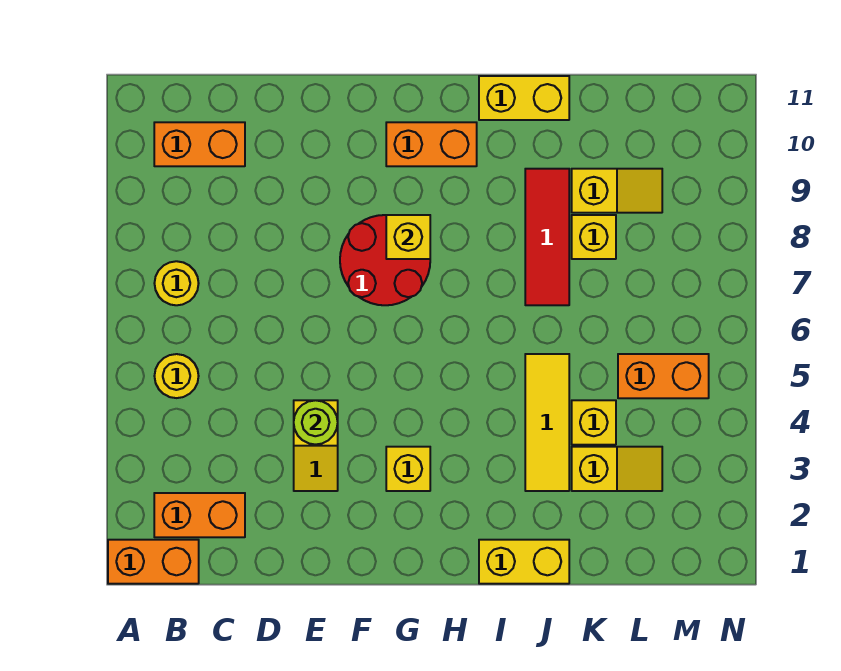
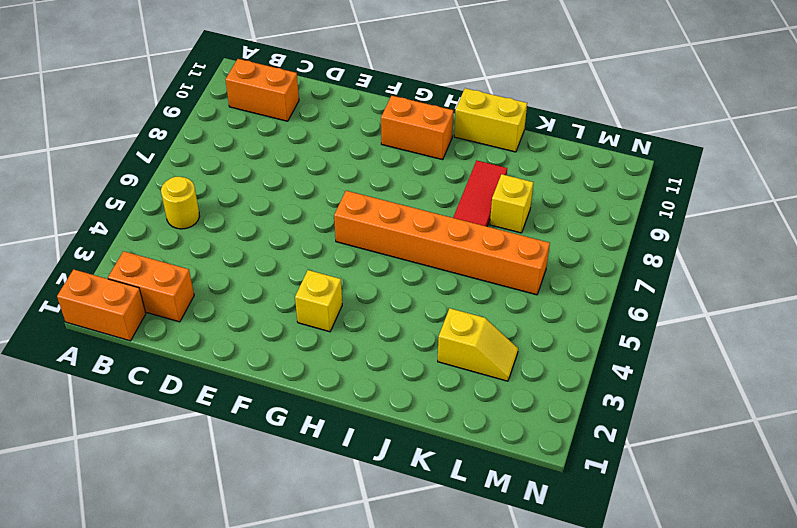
orange 1x6 brick [334,191,550,295] -> none
none -> yellow 1x1 round brick [154,261,199,305]
none -> yellow 1x2 slope [294,400,338,491]
none -> red 2x2 round brick [340,215,430,305]

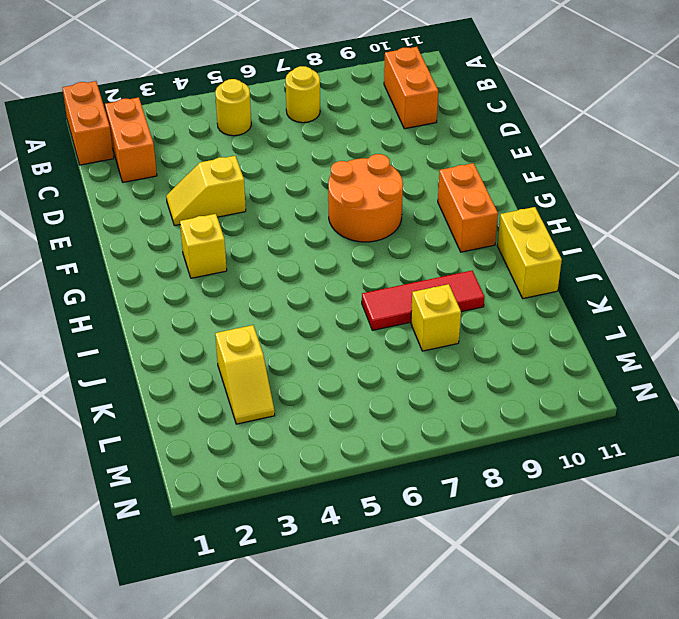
orange 2x2 round brick [328,154,403,242] -> red 2x2 round brick [340,215,430,305]
none -> yellow 1x2 brick [479,540,569,584]
none -> yellow 1x3 tile [525,354,569,491]
none -> yellow 1x1 brick [572,400,616,445]

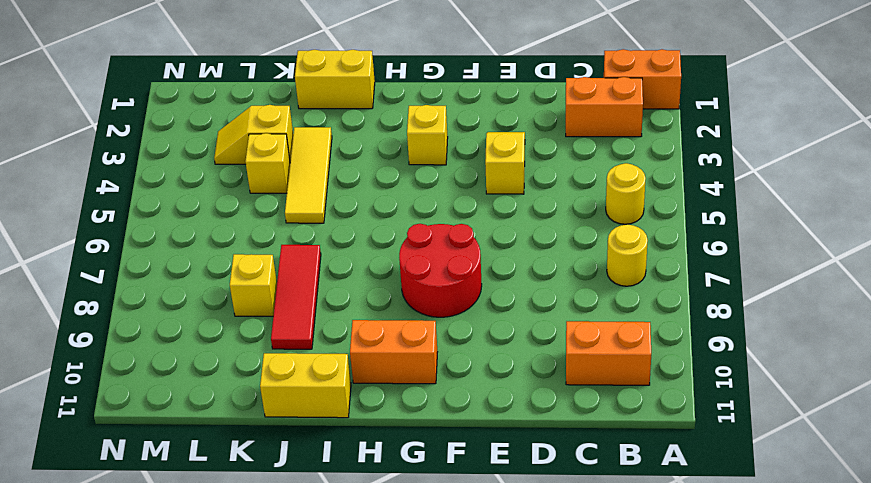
none -> yellow 1x2 slope [572,169,662,213]
none -> orange 1x2 brick [618,354,709,398]
none -> lime 1x1 round brick [294,400,338,445]

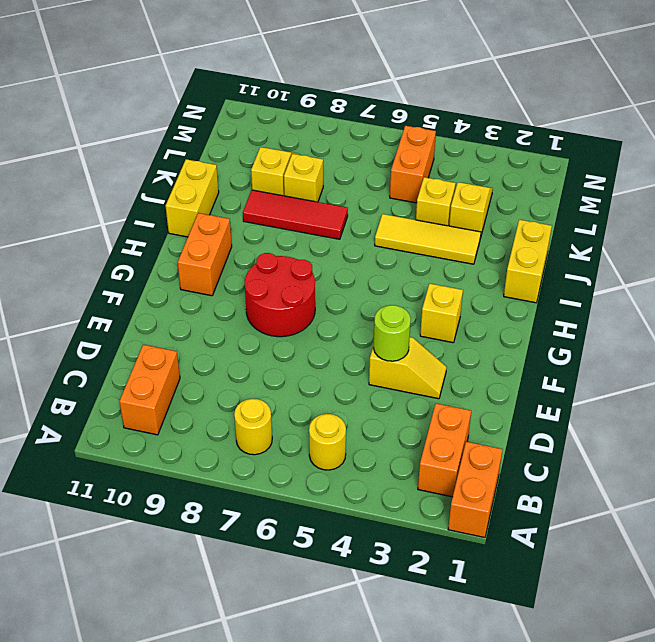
none -> yellow 1x1 brick [386,215,430,259]

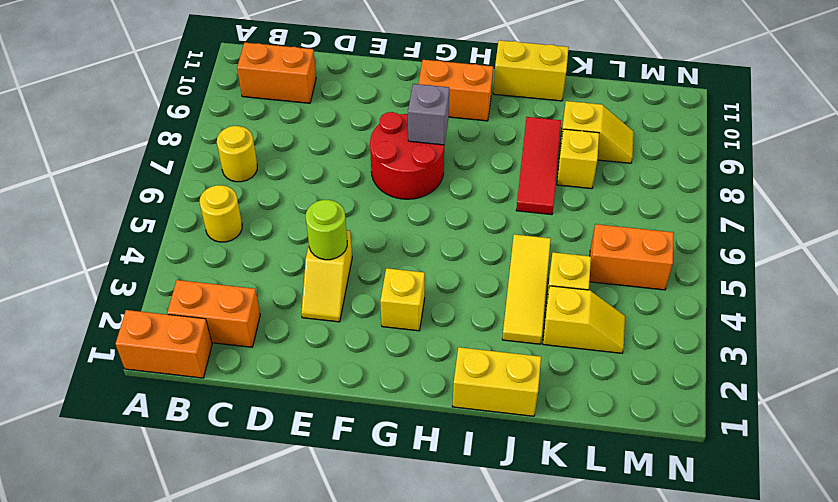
grey 1x1 brick [408,84,449,145] -> yellow 1x1 brick [386,215,430,259]

